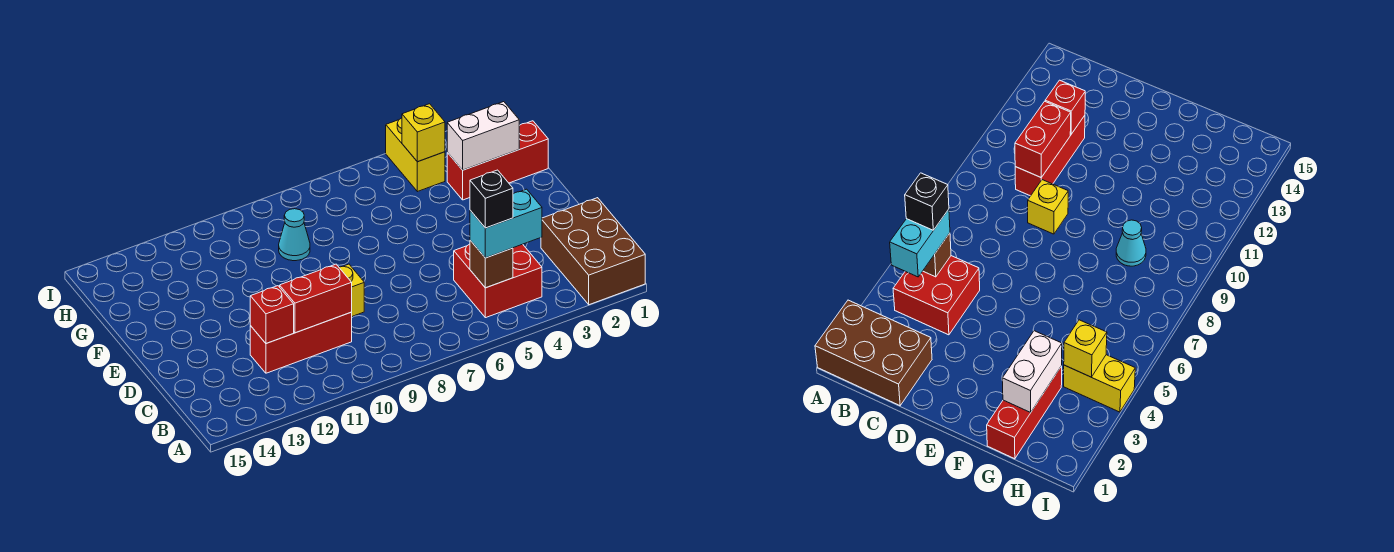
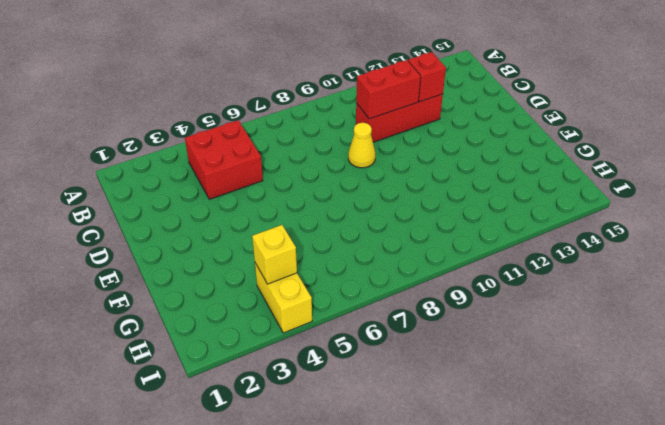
yellow 1x1 cone [348,123,375,168] -> yellow 1x1 brick [339,264,364,316]
none -> brown 2x3 brick [541,198,645,305]
none -> red 1x3 brick [447,121,548,200]
none -> cyan 1x1 cone [279,209,310,261]

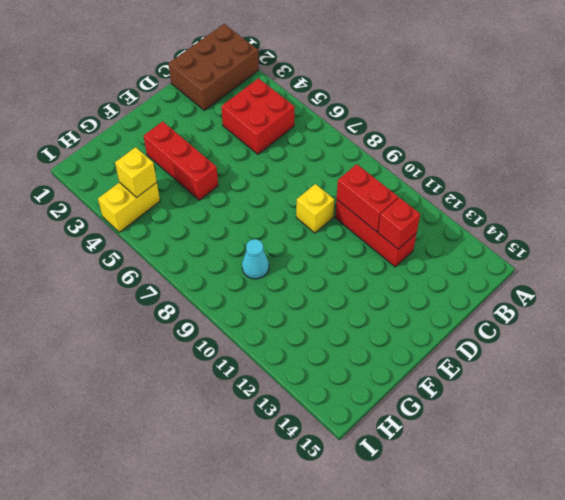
red 1x3 brick [144,121,218,200] -> red 1x3 brick moved to [447,121,548,200]
none -> brown 1x1 brick [470,240,513,288]
none -> white 1x2 brick [447,102,519,170]
none -> cyan 1x2 brick [470,189,542,258]

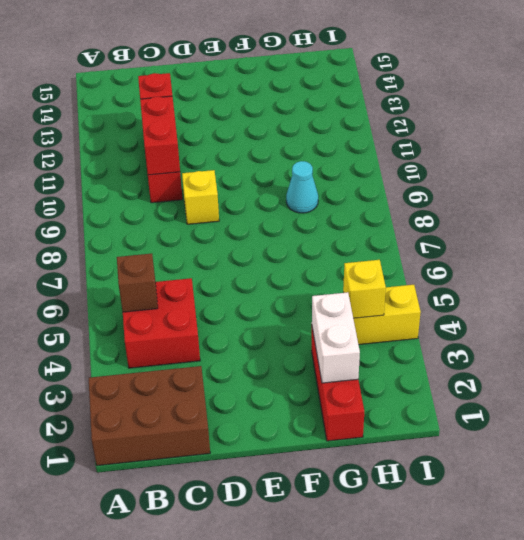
none -> cyan 1x2 brick [470,189,542,258]
none -> black 1x1 brick [470,170,513,228]

